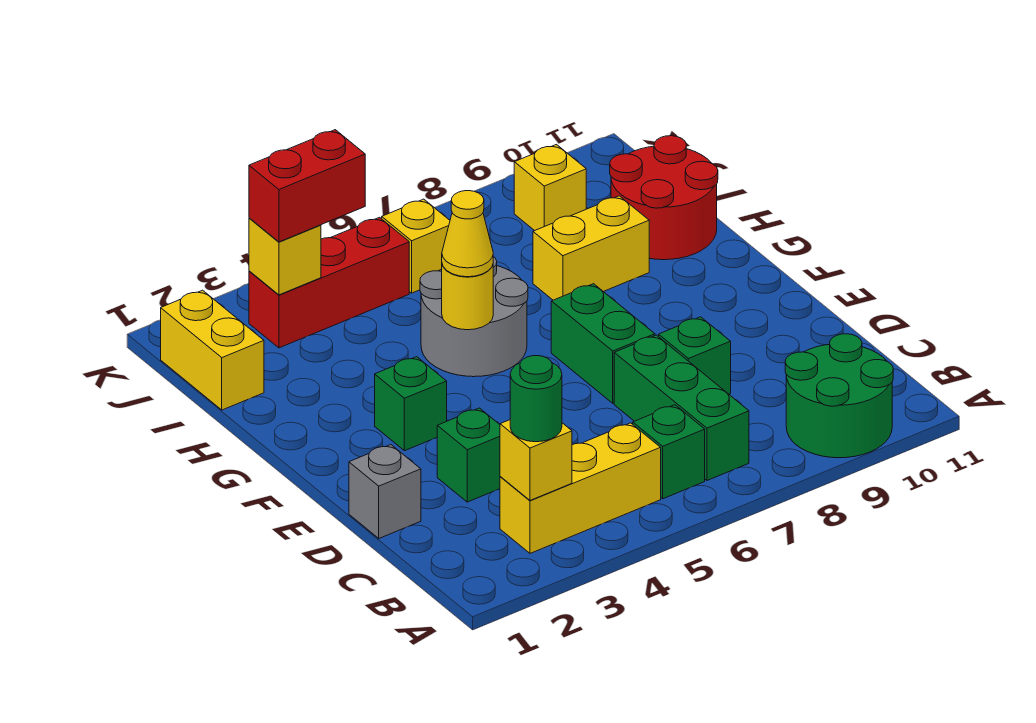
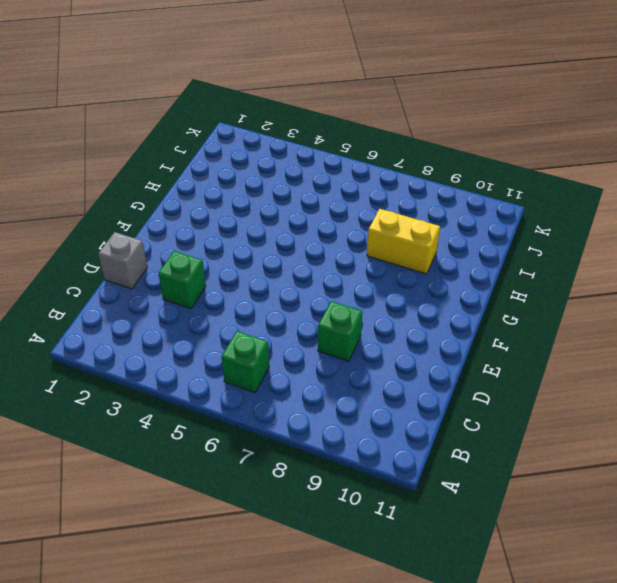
none -> green 2x2 round brick [785,334,893,458]
none -> yellow 1x3 brick [500,423,661,553]
none -> green 1x3 brick [614,335,749,480]

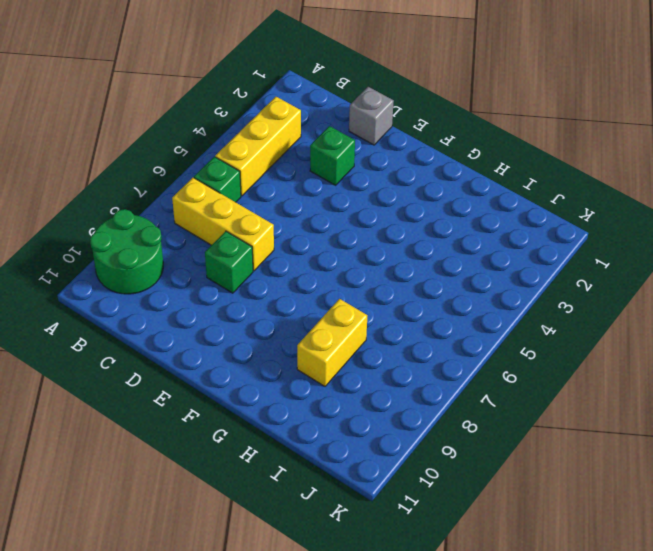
yellow 1x3 brick [172,178,274,271] -> green 1x3 brick [614,335,749,480]
none -> green 1x2 brick [551,284,655,403]
none -> green 1x1 brick [375,357,447,451]
none -> grey 2x2 round brick [420,257,528,377]

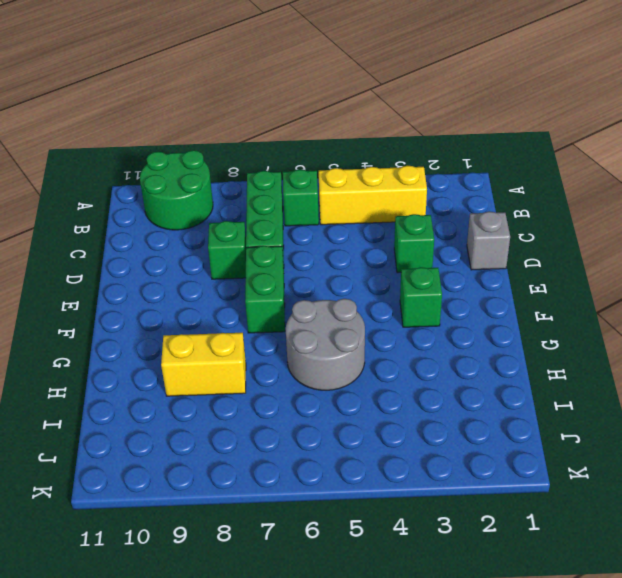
none -> red 2x2 round brick [610,136,718,260]
none -> yellow 1x2 brick [161,290,264,410]
none -> red 1x3 brick [249,217,409,348]

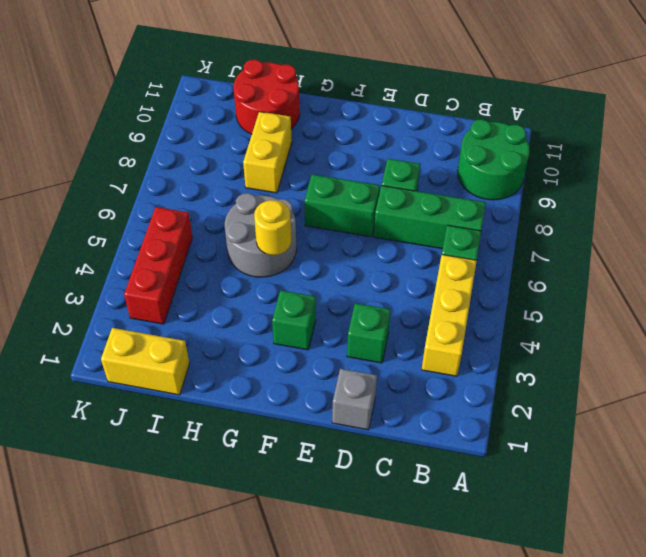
none -> yellow 1x1 brick [382,199,450,293]
none -> yellow 1x1 brick [514,145,586,231]
none -> yellow 1x1 brick [500,420,572,500]

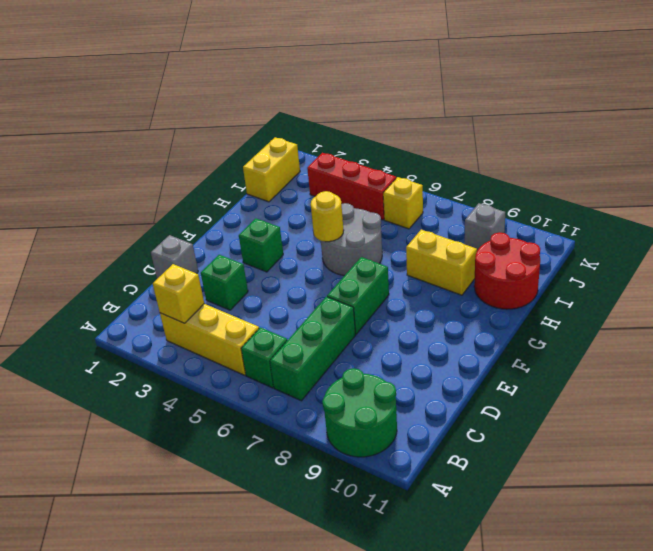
grey 1x1 brick [464,203,505,251] -> yellow 1x1 brick [514,145,586,231]
none -> green 1x1 brick [659,317,731,394]
none -> yellow 1x1 brick [249,218,321,295]
none -> green 1x1 round brick [510,356,562,442]

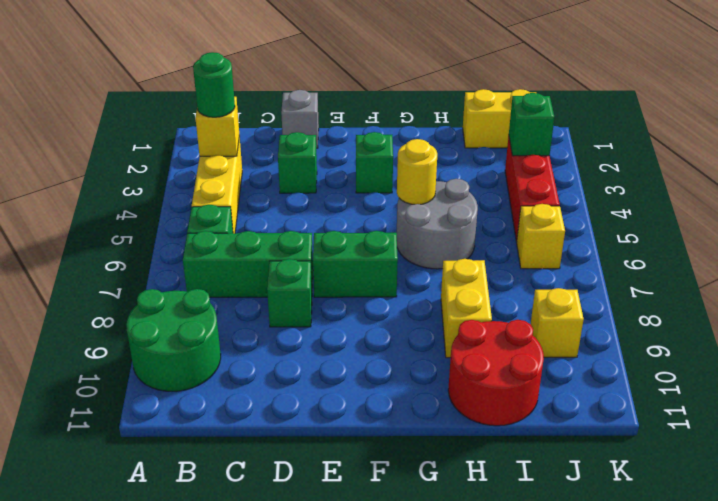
green 1x1 brick [509,93,554,156] -> yellow 1x1 brick [249,218,321,295]
none -> yellow 1x1 cone [442,191,493,277]
none -> red 1x2 brick [249,130,365,242]

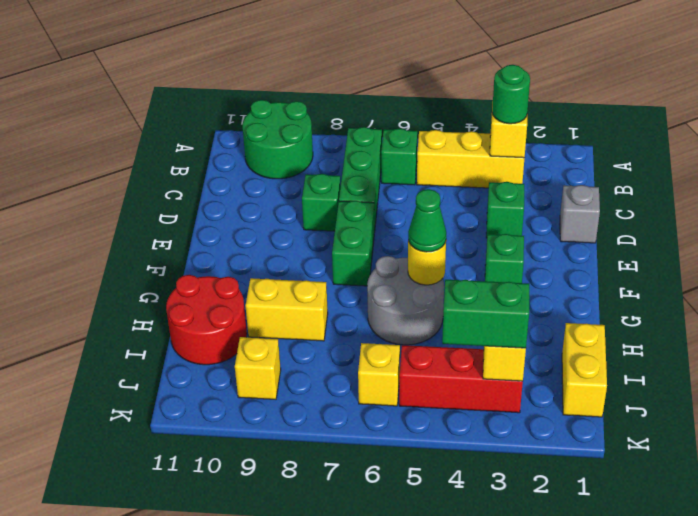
green 1x1 cone [408,189,446,252] -> yellow 1x1 cone [442,191,493,277]
green 1x2 brick [442,280,529,348] -> red 1x2 brick [249,130,365,242]

